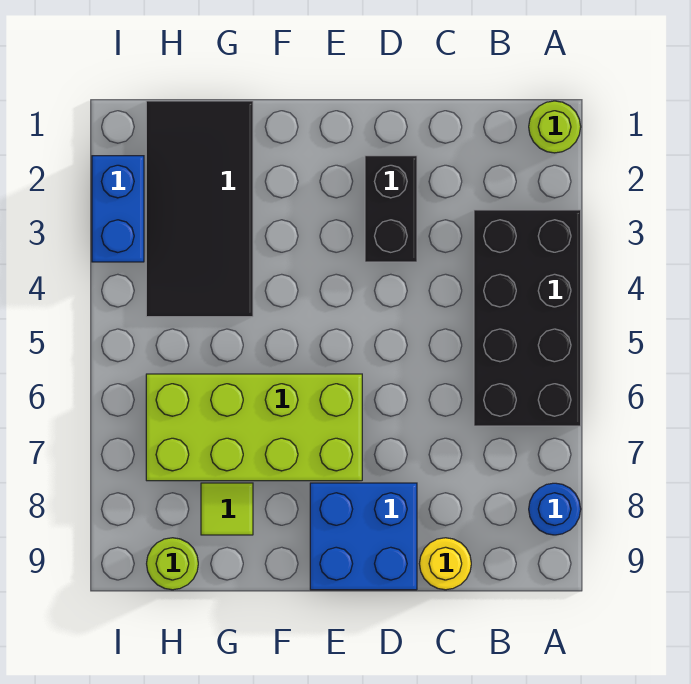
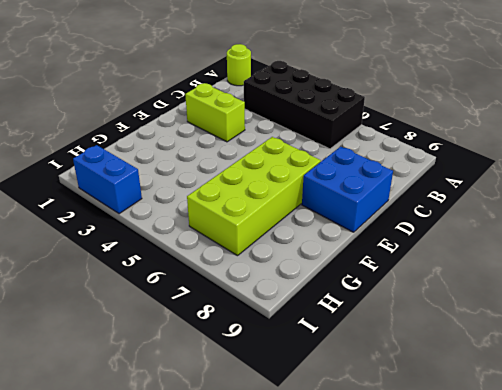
lime 1x2 brick [185,83,245,142] -> black 1x2 brick [365,156,417,262]
none -> blue 1x1 round brick [529,483,581,535]
none -> yellow 1x1 round brick [419,538,471,590]

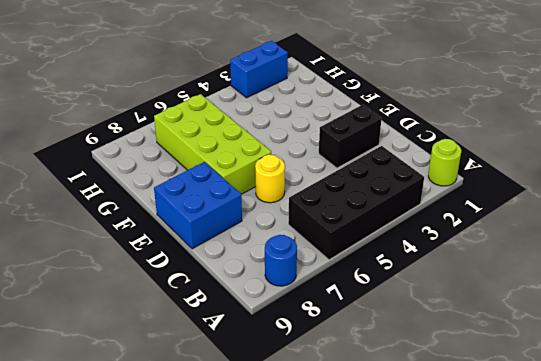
yellow 1x1 round brick [255,155,285,203] -> yellow 1x1 round brick moved to [419,538,471,590]
none -> black 2x4 tile [146,101,253,317]
none -> lime 1x1 tile [201,483,253,535]

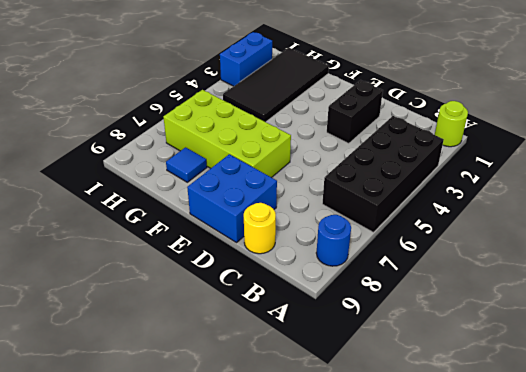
blue 1x1 tile [166,147,207,182] -> lime 1x1 tile [201,483,253,535]
none -> lime 1x1 round brick [147,538,198,590]

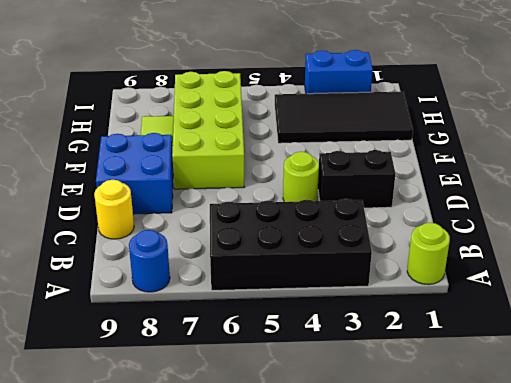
lime 1x1 round brick [283,152,319,202] -> lime 1x1 round brick moved to [147,538,198,590]

